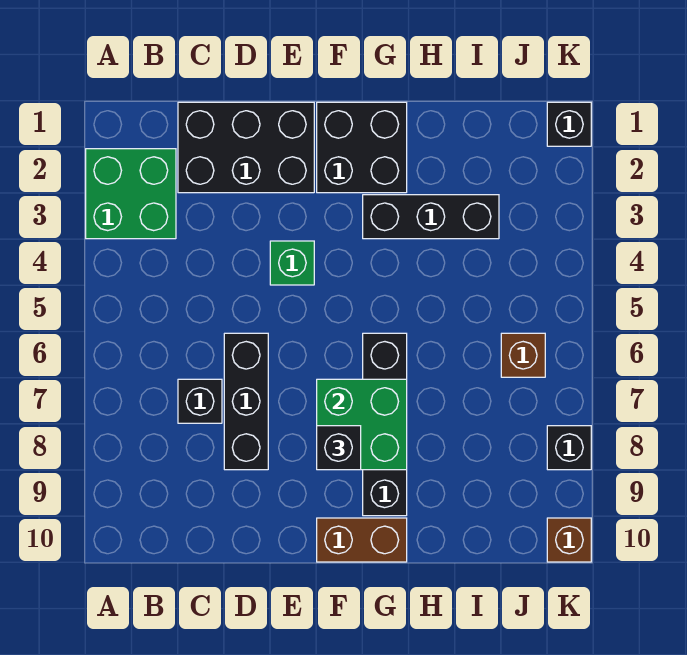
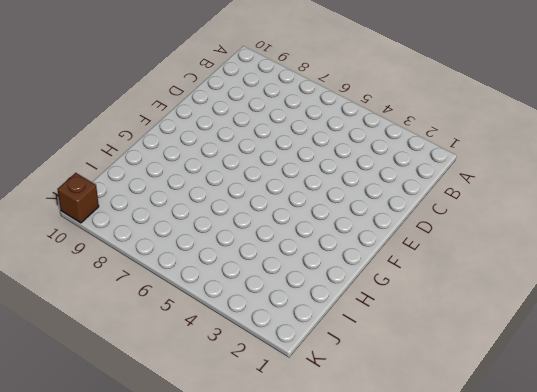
none -> green 2x2 brick [86,149,176,239]
none -> black 2x3 brick [178,102,314,193]
none -> black 1x1 brick [178,379,222,423]

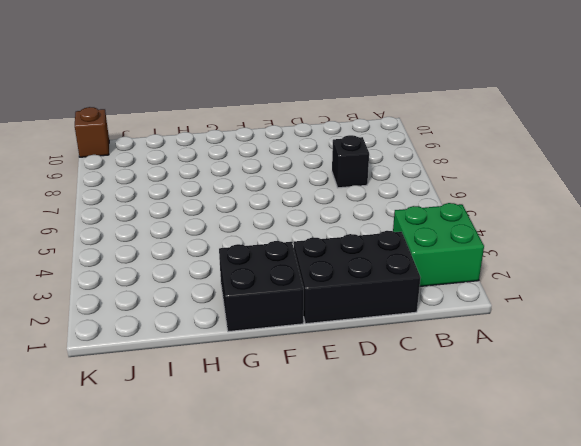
none -> black 1x3 brick [224,333,268,470]
none -> green 1x1 brick [270,241,314,285]
none -> brown 1x2 brick [317,518,407,562]

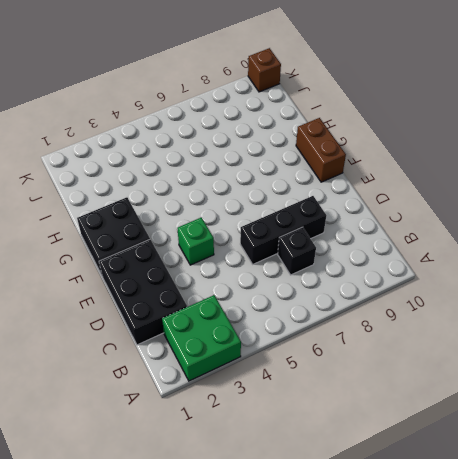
none -> black 1x3 brick [363,195,499,239]
none -> black 1x4 brick [363,333,407,516]
none -> brown 1x1 brick [501,333,545,377]

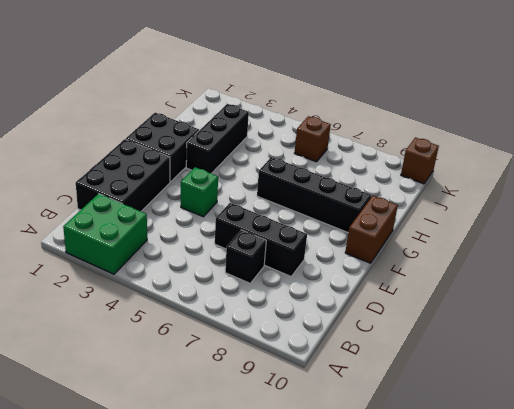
none -> black 1x1 brick [547,102,591,146]
none -> black 1x1 brick [547,426,591,470]
none -> green 2x2 brick [317,379,407,470]

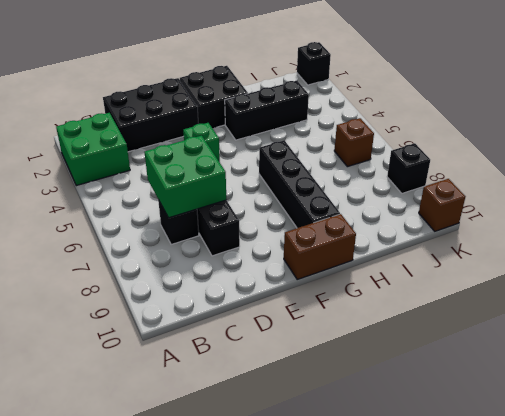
green 2x2 brick [145,136,226,218] -> green 2x2 brick moved to [317,379,407,470]
none -> black 1x1 brick [317,426,361,470]

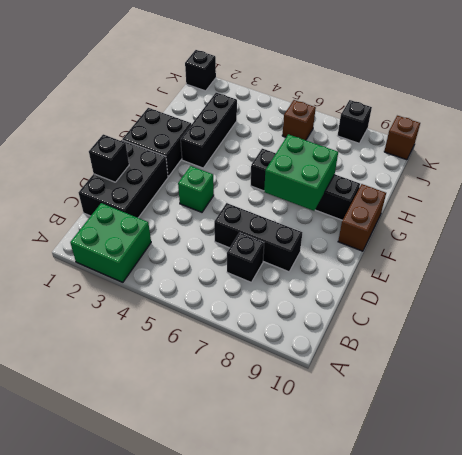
black 1x1 brick [89,134,129,182] -> black 1x1 brick moved to [317,426,361,470]

